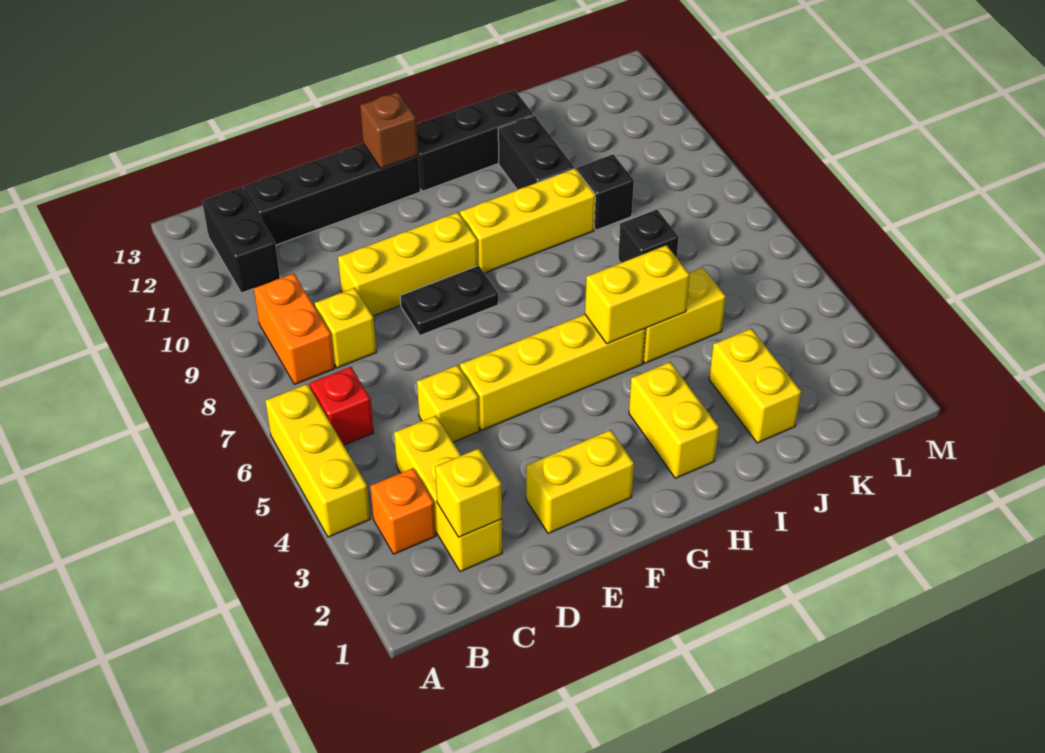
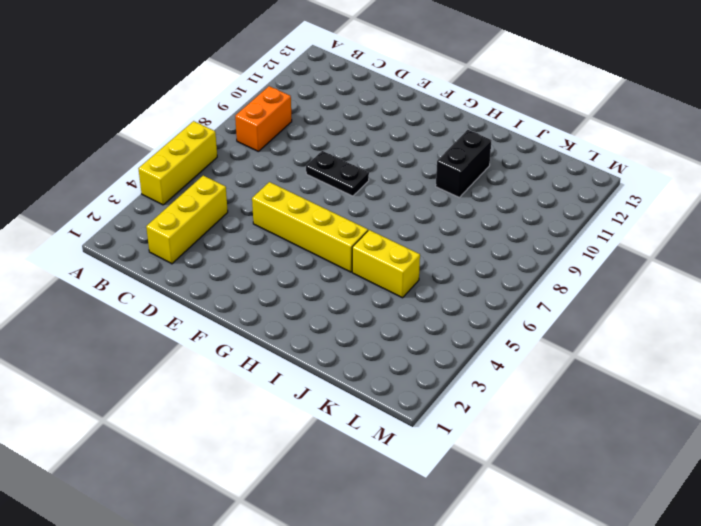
none -> orange 1x1 brick [370,468,436,554]
none -> red 1x1 brick [310,367,374,445]
none -> black 1x2 brick [202,187,280,293]

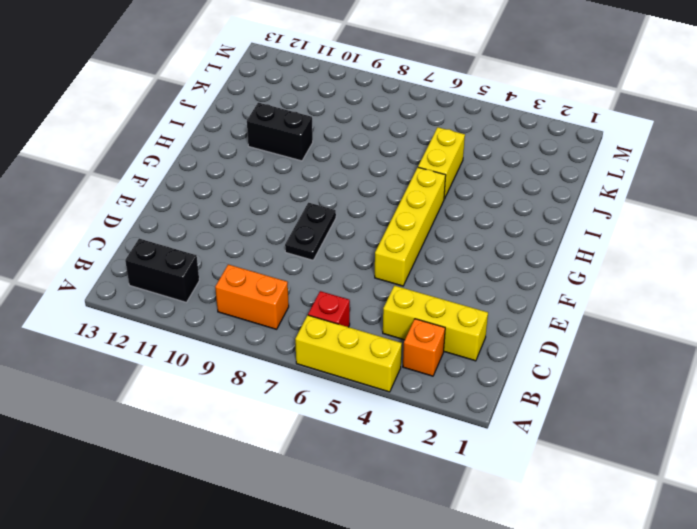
none -> yellow 1x1 brick [315,288,376,368]
none -> black 1x4 brick [243,144,420,245]
none -> yellow 1x1 brick [417,365,479,442]

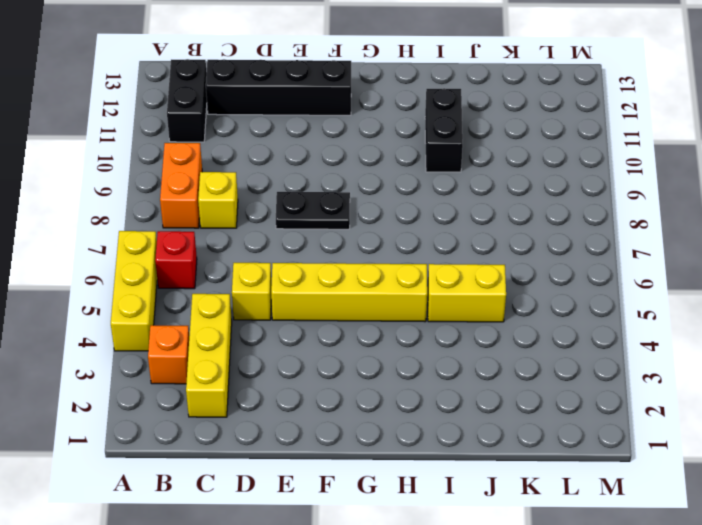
none -> yellow 1x3 brick [338,212,478,316]
none -> yellow 1x2 brick [526,430,634,534]
none -> yellow 1x3 brick [460,169,595,273]

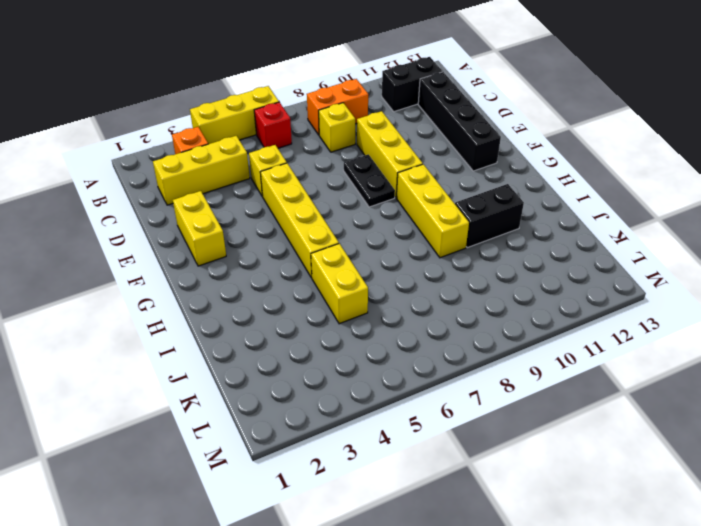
none -> black 1x3 brick [417,90,533,191]
none -> yellow 1x2 brick [629,362,719,478]
none -> yellow 1x2 brick [709,329,801,443]

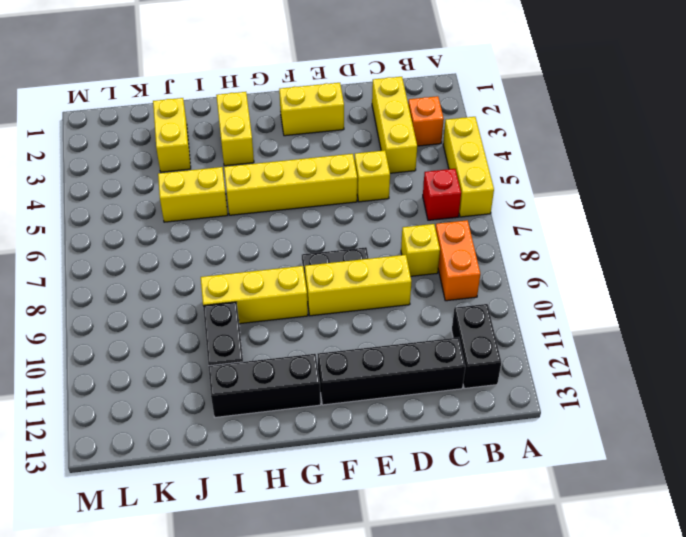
none -> black 1x1 brick [618,209,679,263]
none -> black 1x1 brick [577,154,634,230]
none -> yellow 1x1 brick [435,449,502,537]

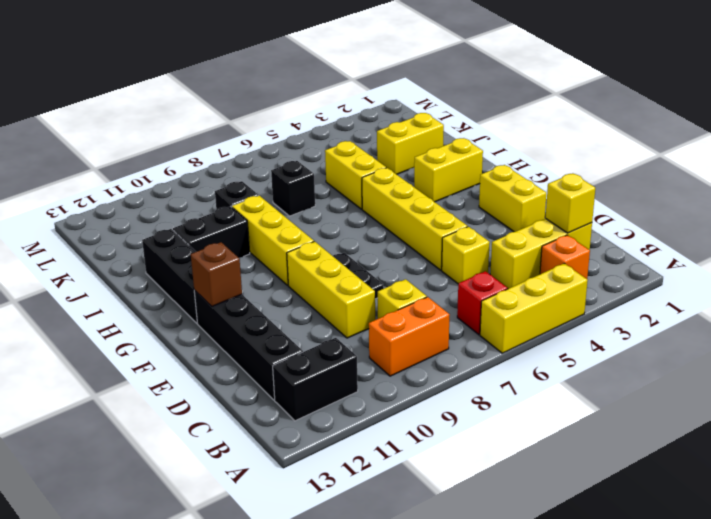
none -> yellow 1x2 brick [585,245,690,344]

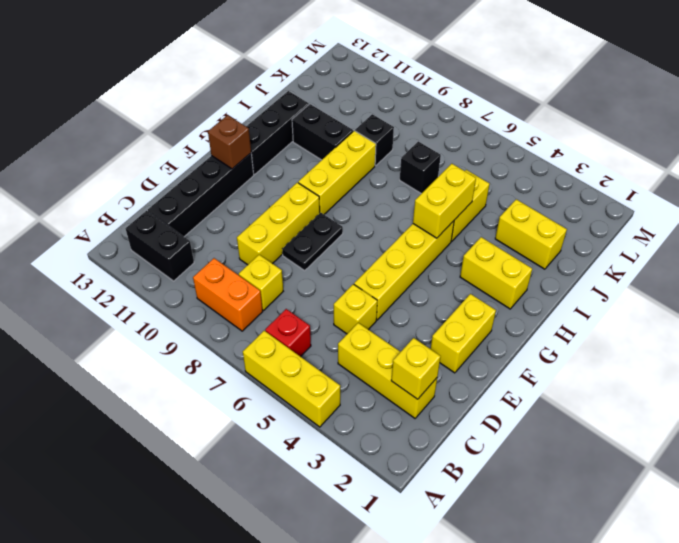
none -> orange 1x1 brick [370,468,436,554]

